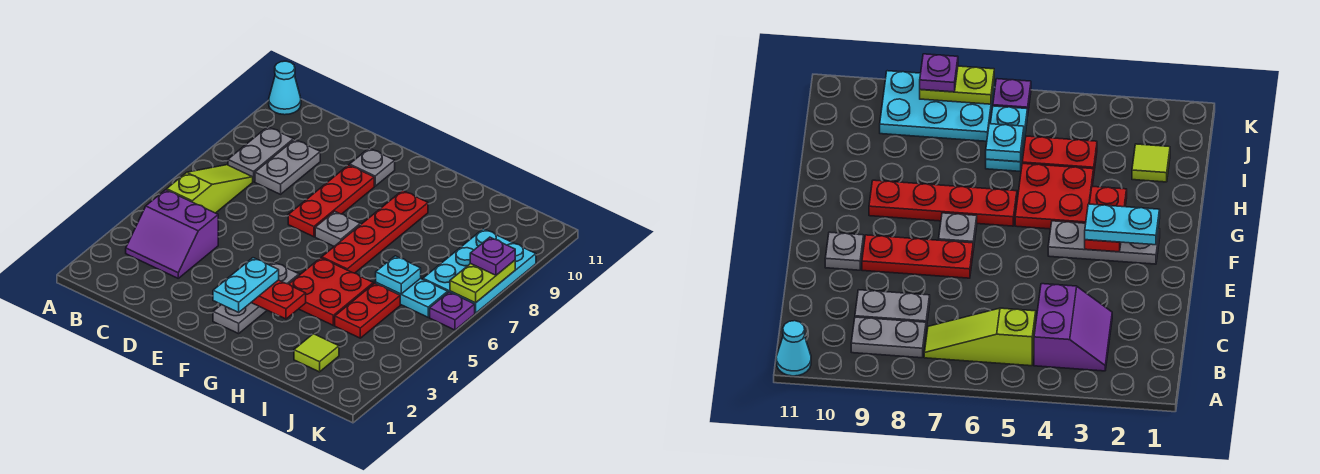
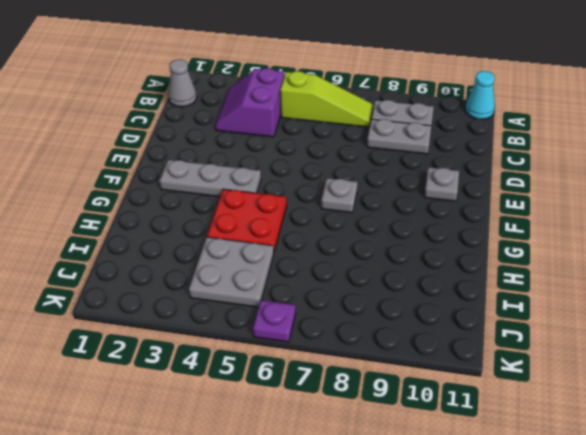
grey 1x1 cone [168,59,197,107] -> none
grey 2x2 plate [189,237,274,307] -> red 1x2 plate [335,283,400,338]
none -> red 1x3 plate [288,165,374,237]
none -> red 1x4 plate [322,191,428,273]
none -> lime 1x1 tile [294,334,339,372]

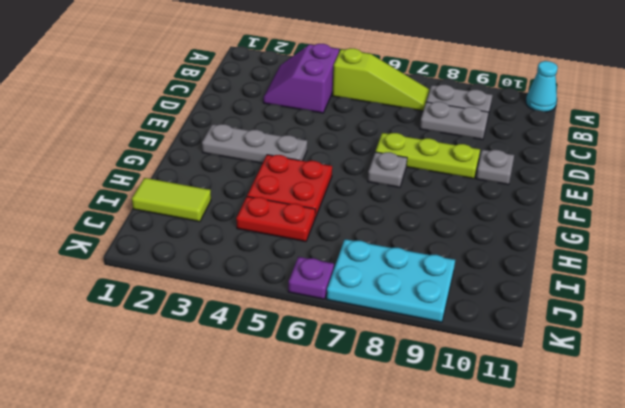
lime 1x3 plate [376,133,480,179] -> red 1x3 plate [288,165,374,237]
lime 1x2 tile [132,178,211,222] -> lime 1x1 tile [294,334,339,372]
none -> red 1x4 plate [322,191,428,273]
none -> cyan 1x2 plate [376,278,448,317]
none -> red 1x2 plate [251,280,306,319]

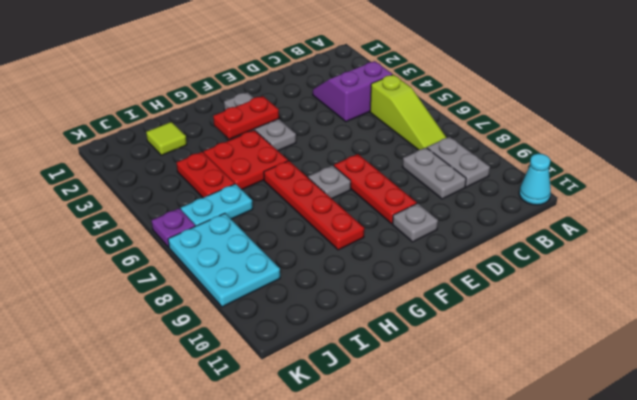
none -> cyan 1x1 plate [376,256,421,294]
none -> lime 1x2 plate [450,260,515,303]
none -> cyan 1x2 plate [213,258,279,312]

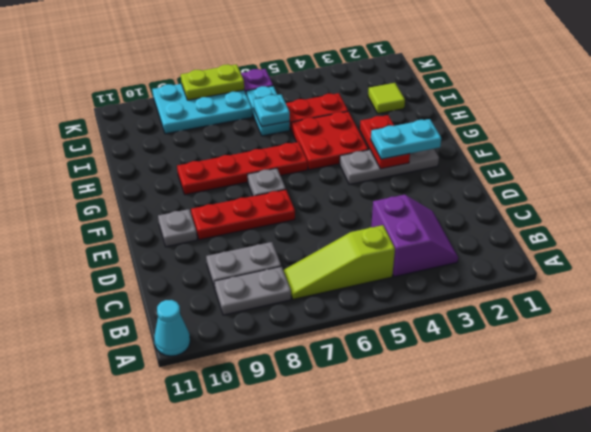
none -> purple 1x1 plate [470,237,515,275]

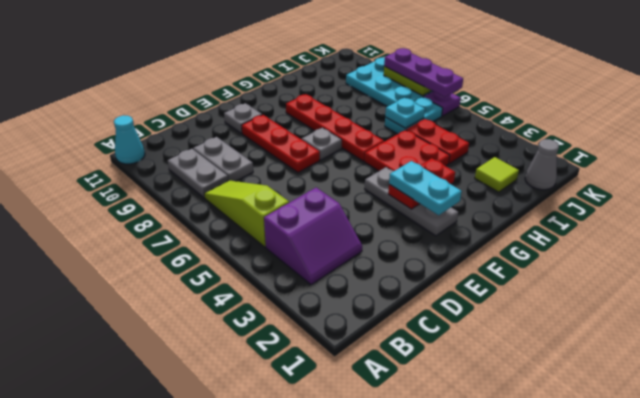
grey 1x1 cone [525,139,559,190] -> none
purple 1x3 plate [384,48,463,97] -> purple 1x1 plate [470,237,515,275]

